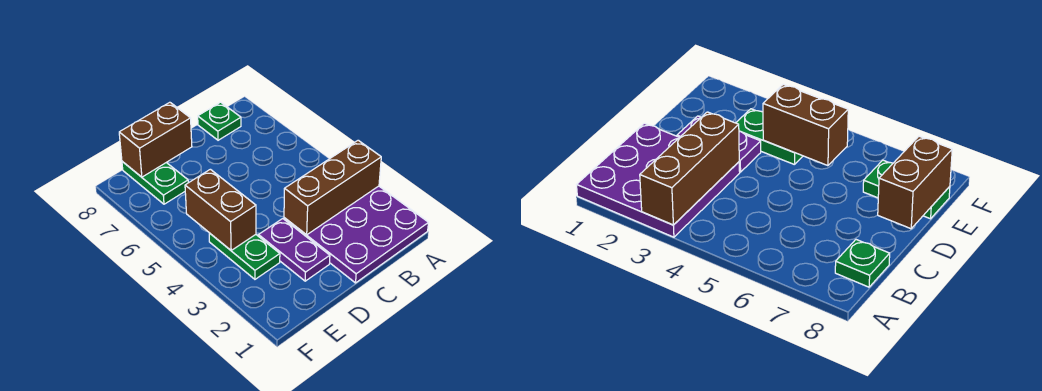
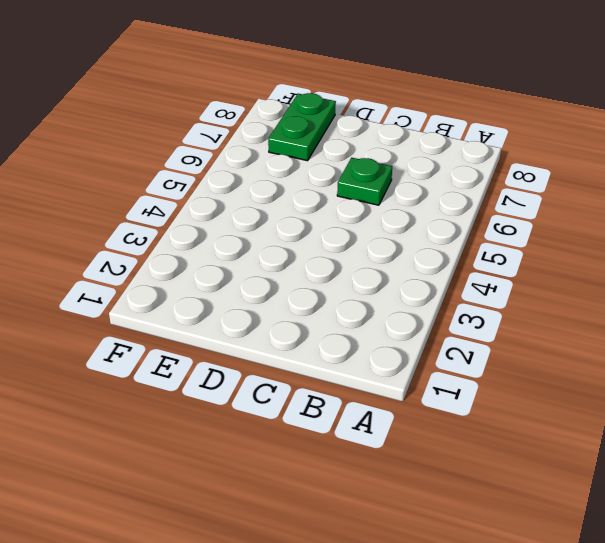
green 1x1 plate [337,158,392,205] -> green 1x1 plate moved to [198,102,241,140]
none -> purple 3x3 plate [284,186,428,283]
none -> purple 1x2 plate [258,219,330,281]

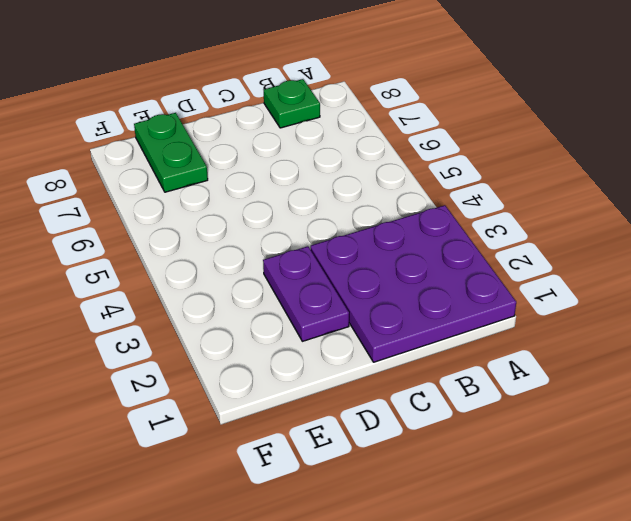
none -> green 1x2 plate [209,233,280,279]
none -> brown 1x3 brick [284,140,381,235]

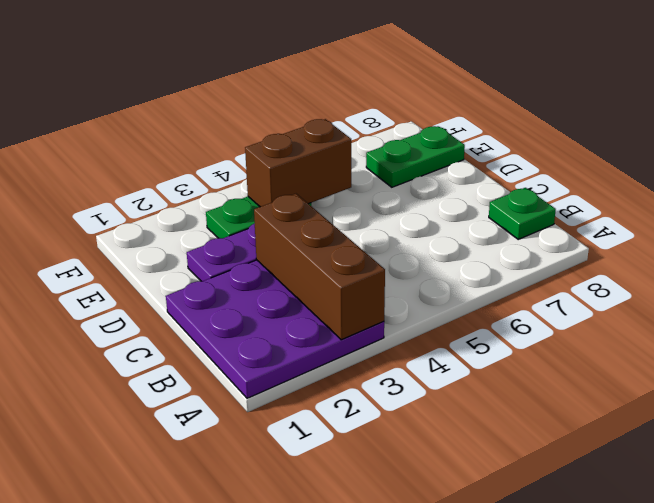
none -> brown 1x2 brick [119,102,192,177]

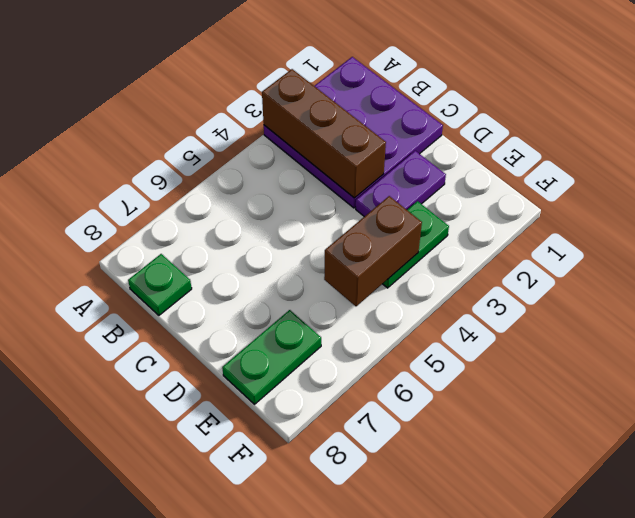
none -> brown 1x2 brick [119,102,192,177]

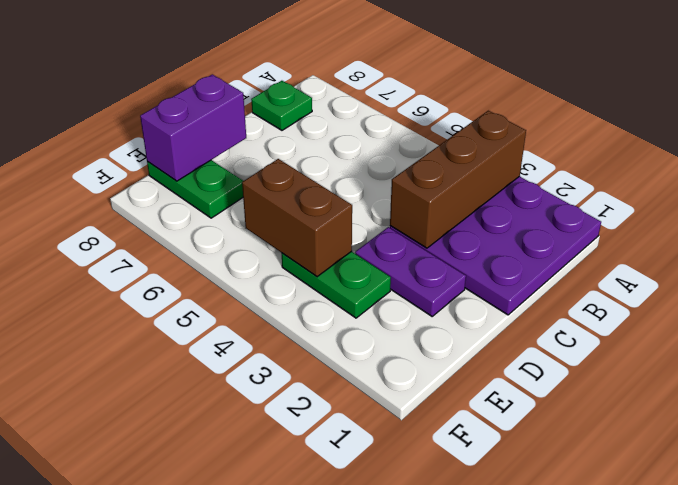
purple 1x2 brick [140,74,246,181] -> brown 1x2 brick [119,102,192,177]

